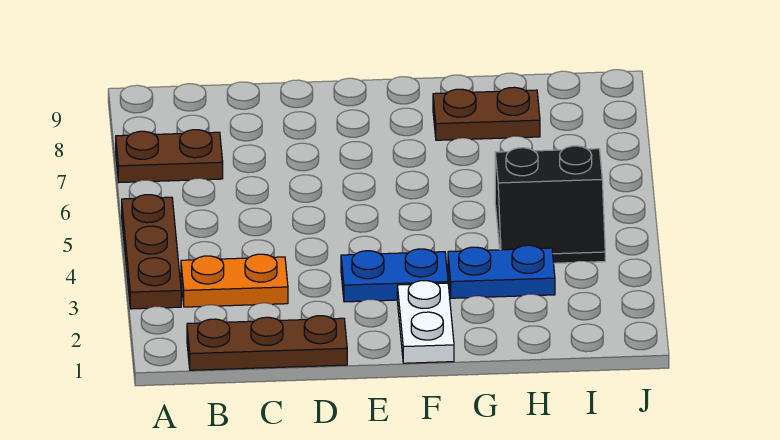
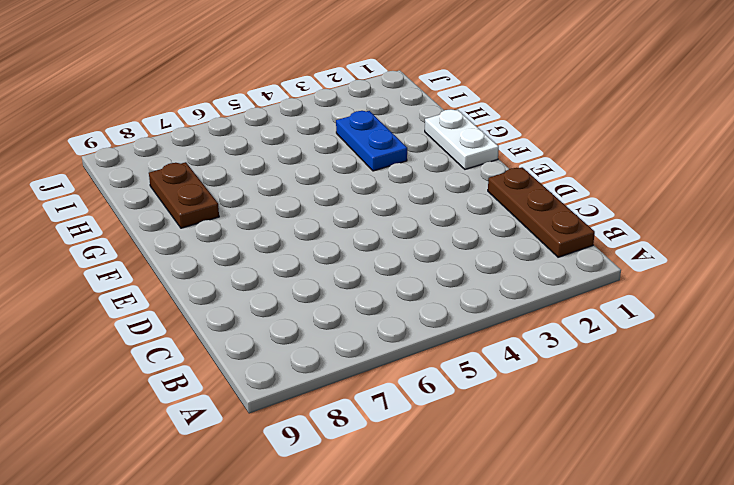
white 1x2 plate [425,109,499,169] -> white 1x2 plate turned to [397,281,454,363]
none -> brown 1x3 plate [122,195,181,309]
none -> brown 1x2 plate [116,130,223,182]

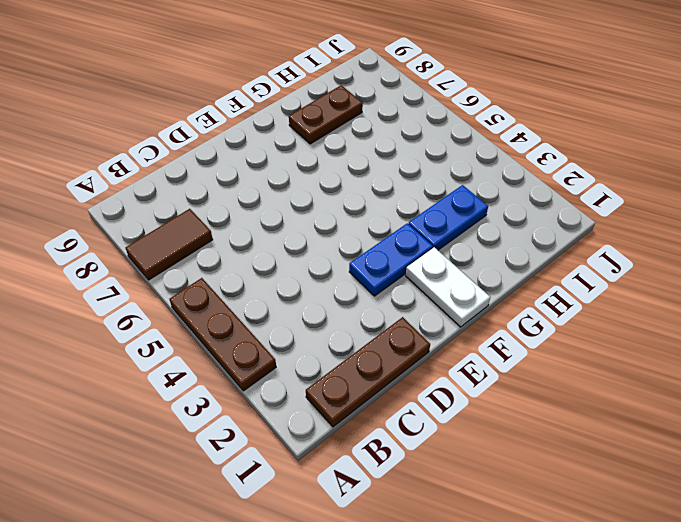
brown 1x2 tile [126,209,213,280] -> brown 1x2 plate [116,130,223,182]
none -> orange 1x2 plate [181,254,288,307]
none -> black 2x2 slope [495,146,605,263]

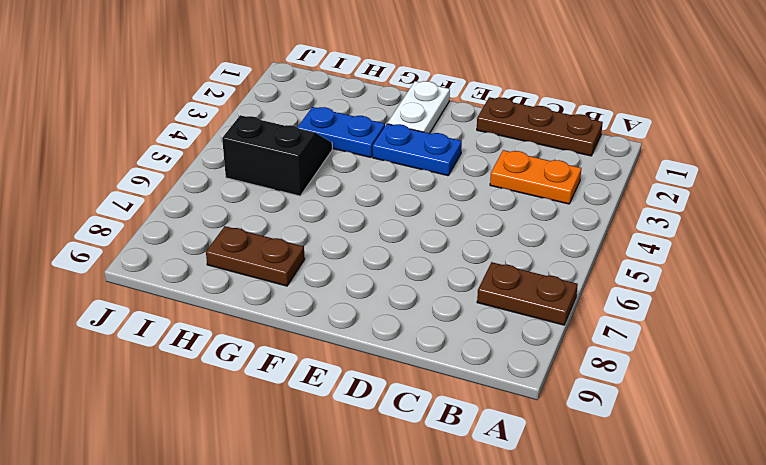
none -> brown 1x3 plate [122,195,181,309]

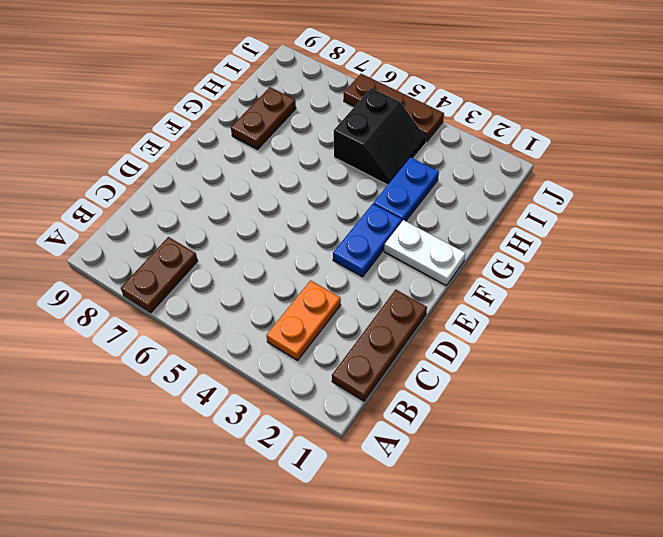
brown 1x3 plate [344,74,444,142] -> brown 1x3 plate moved to [122,195,181,309]

